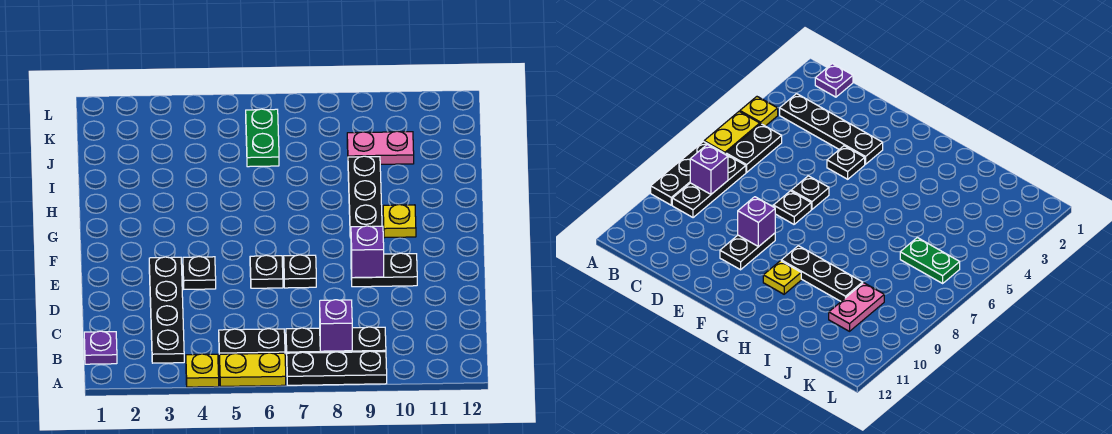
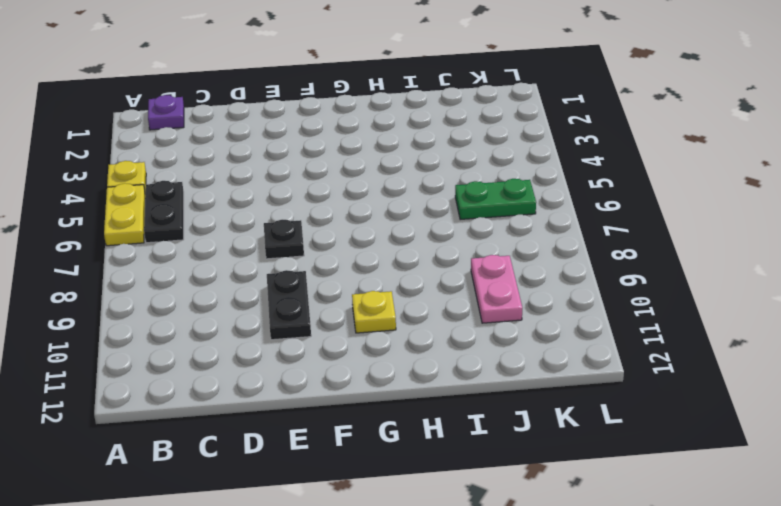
none -> black 1x3 plate [287,351,387,385]
none -> black 1x4 plate [149,257,184,363]
none -> black 1x3 plate [286,327,386,354]

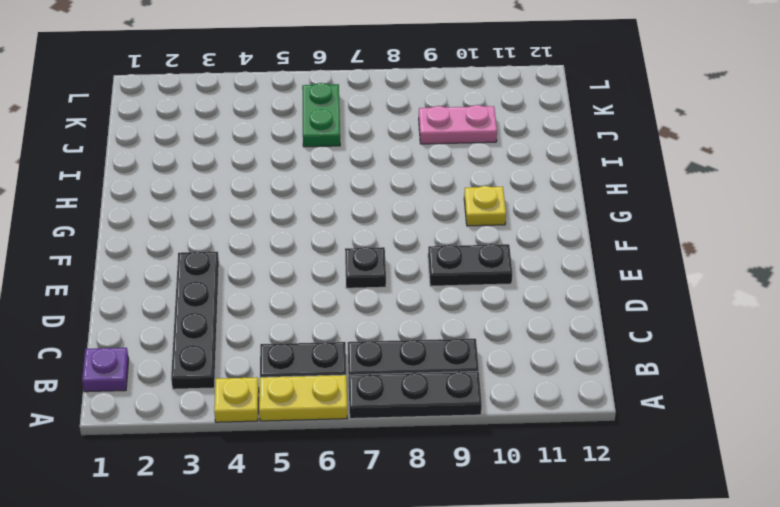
none -> black 1x1 plate [183,257,216,289]
none -> black 1x1 plate [250,255,283,288]
none -> black 1x3 plate [348,156,382,238]

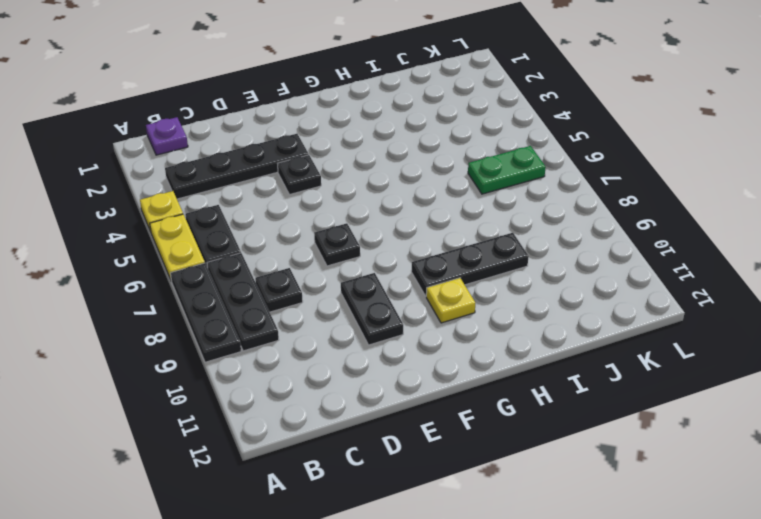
black 1x1 plate [255,268,303,312] -> black 1x1 plate moved to [250,255,283,288]
none -> pink 1x2 plate [347,131,414,164]
none -> purple 1x1 brick [320,300,352,351]
none -> purple 1x1 brick [351,226,384,278]

